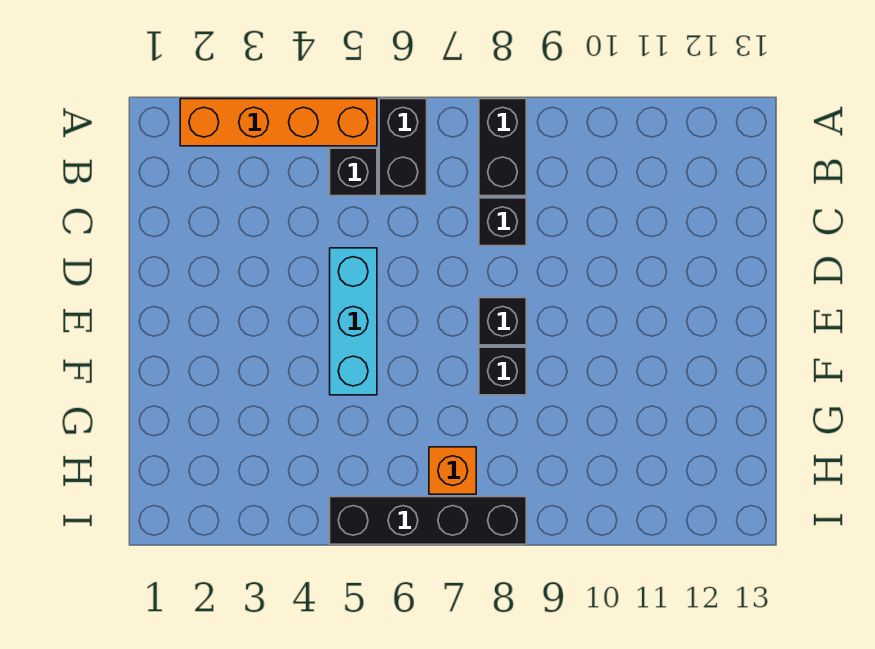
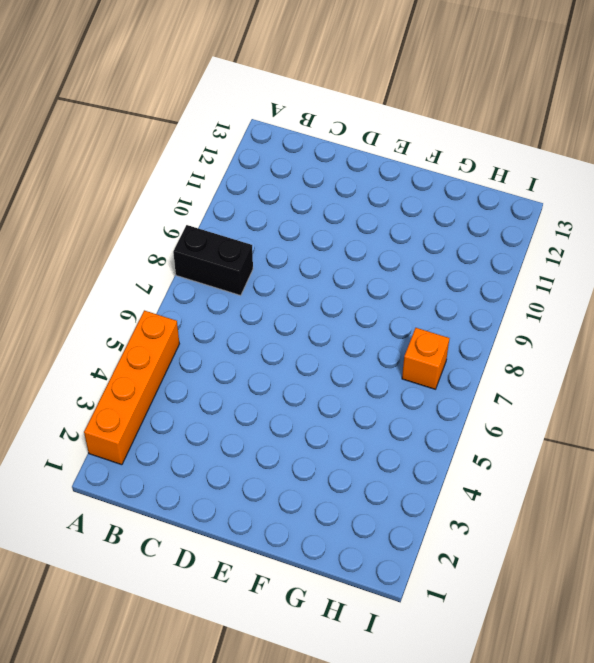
none -> black 1x2 brick [379,99,427,196]
none -> black 1x1 brick [330,148,377,196]

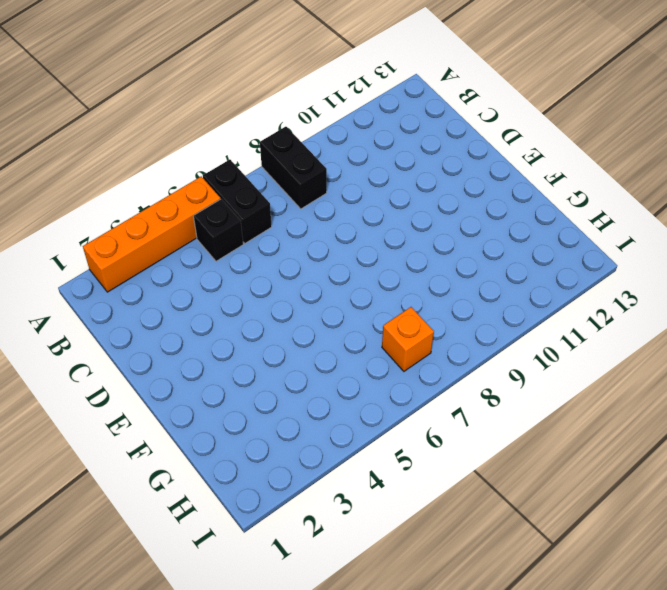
none -> black 1x1 brick [479,198,526,246]
none -> cyan 1x3 brick [330,248,377,395]

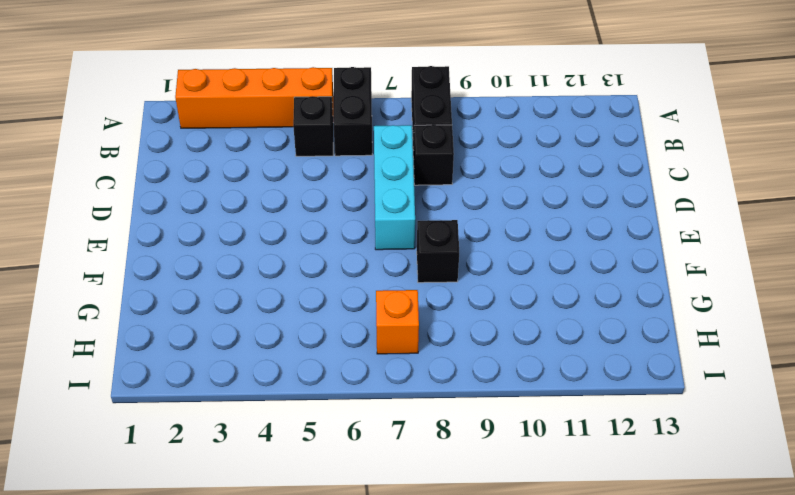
cyan 1x3 brick [374,125,415,250] -> cyan 1x3 brick moved to [330,248,377,395]
none -> black 1x1 brick [479,298,526,345]
none -> black 1x4 brick [330,497,526,544]

